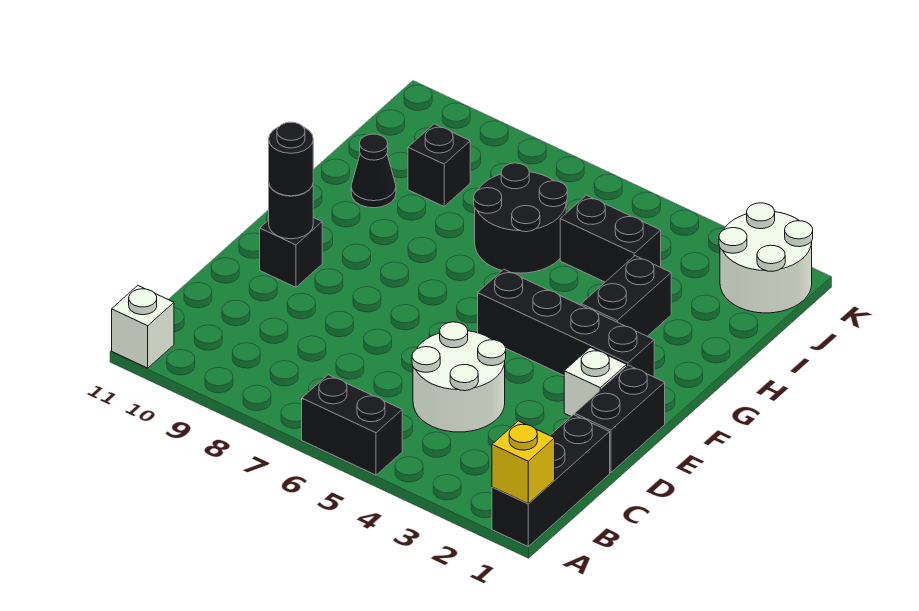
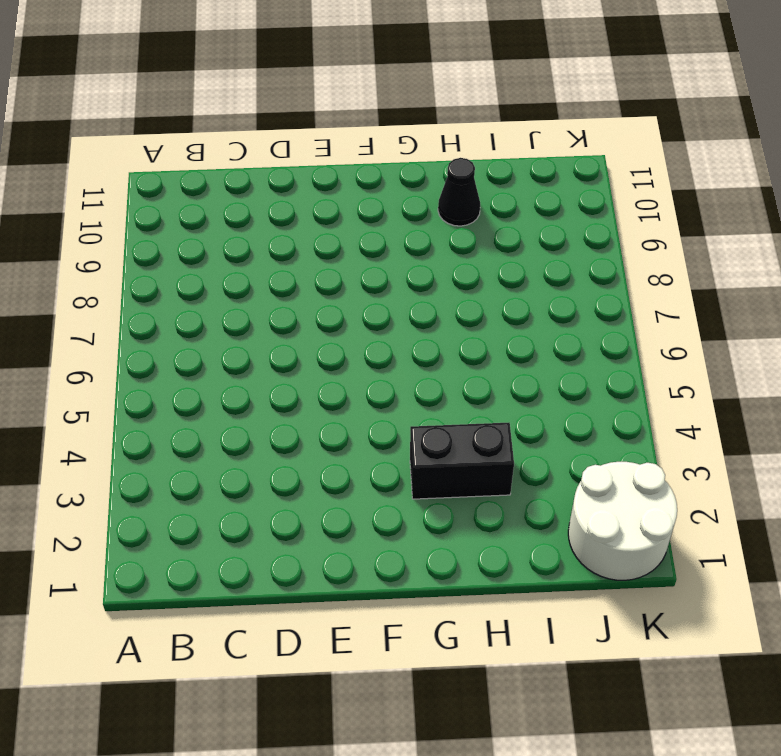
none -> black 1x3 brick [492,415,610,546]
none -> black 1x2 brick [302,375,402,475]
none -> white 1x1 brick [112,286,174,368]

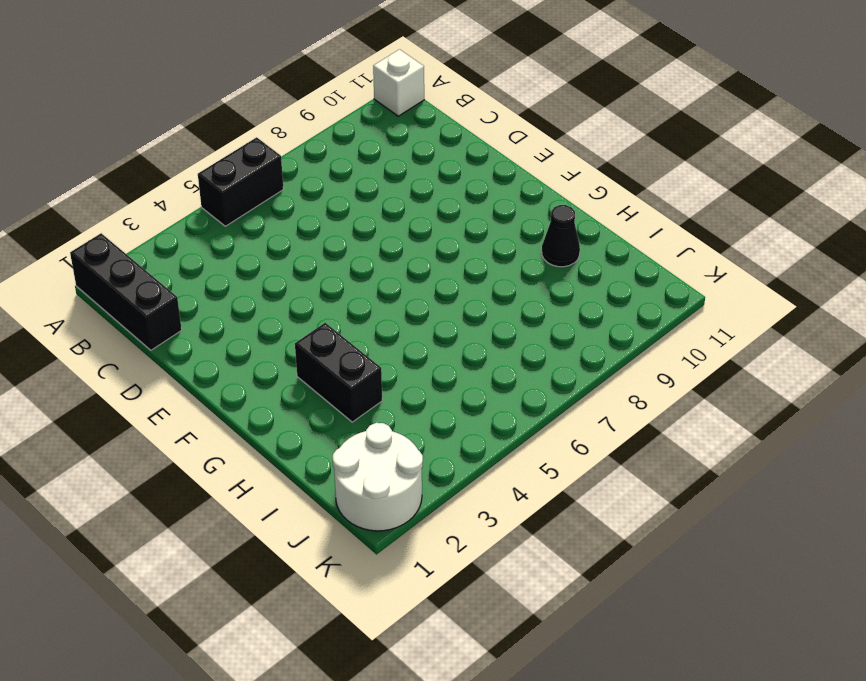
none -> white 2x2 round brick [412,322,506,432]
none -> black 1x2 brick [575,365,665,473]
none -> white 1x1 brick [564,348,627,416]

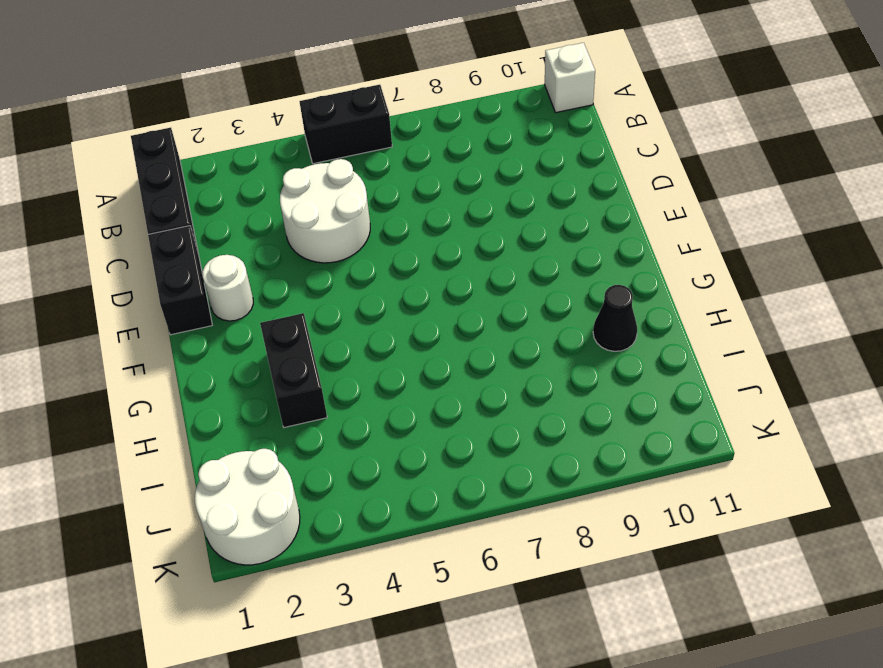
white 1x1 round brick [203,255,253,321] -> white 1x1 brick [564,348,627,416]
none -> black 1x1 brick [260,217,322,287]
none -> black 1x4 brick [478,269,654,377]
none -> black 2x2 round brick [474,163,567,273]

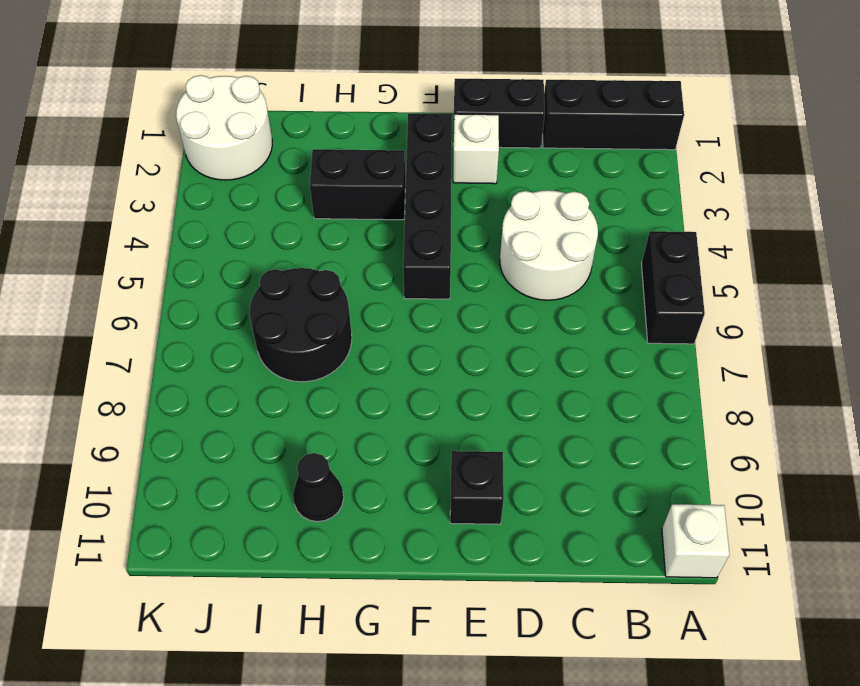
none -> black 1x2 brick [560,195,661,282]
none -> black 1x1 brick [408,124,470,206]
none -> yellow 1x1 brick [492,421,555,504]

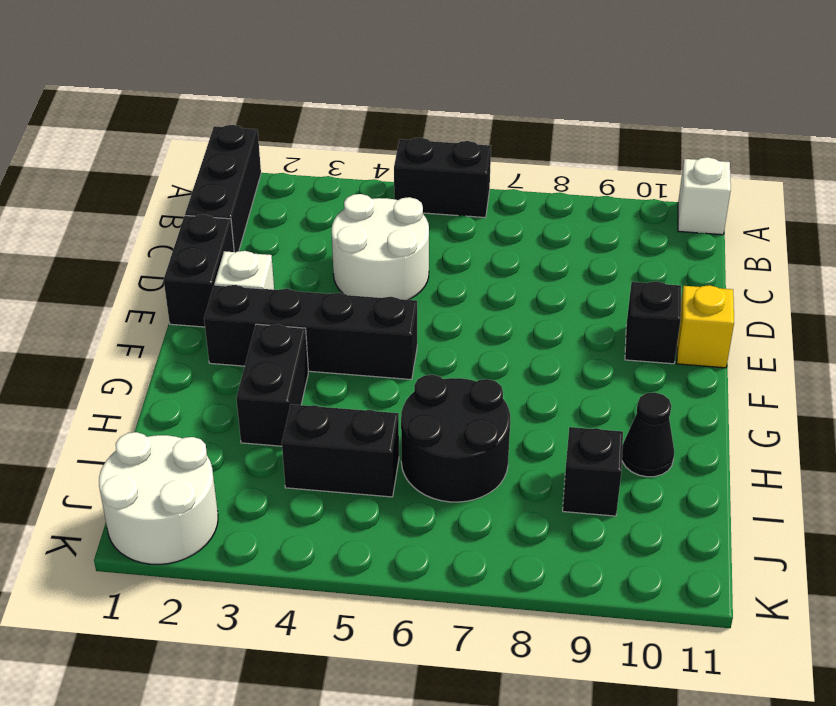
yellow 1x1 brick [677,285,734,368] -> yellow 1x1 brick moved to [492,421,555,504]
none -> black 1x1 round brick [269,185,313,239]
none -> black 1x1 round brick [269,122,313,196]

